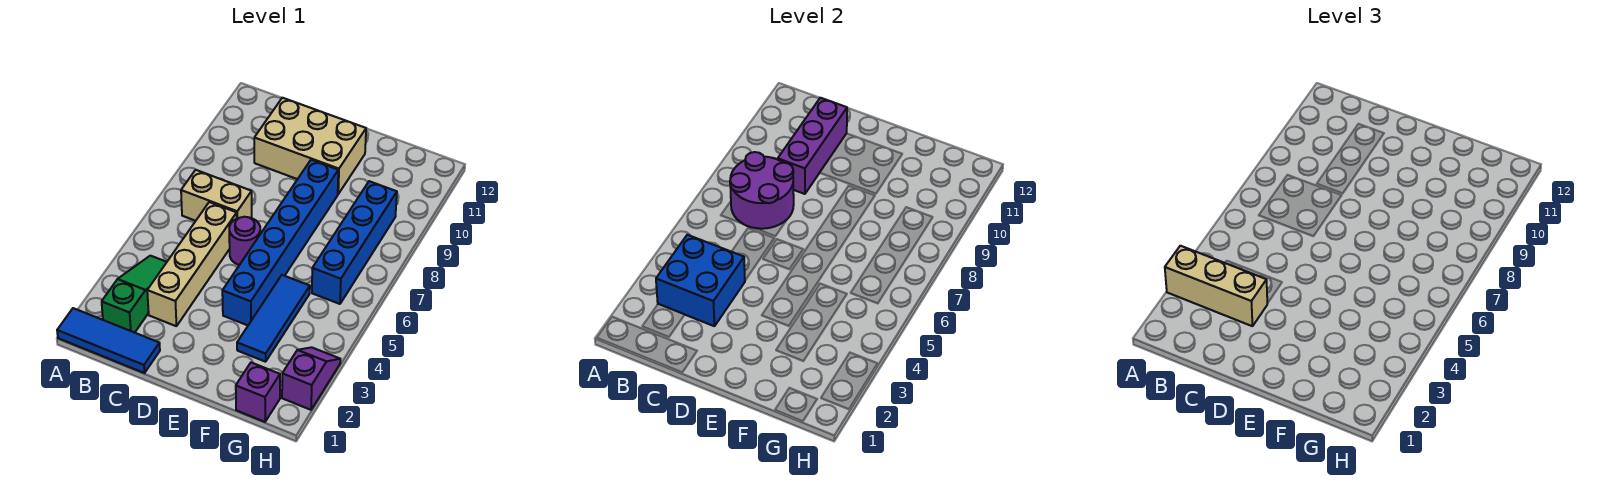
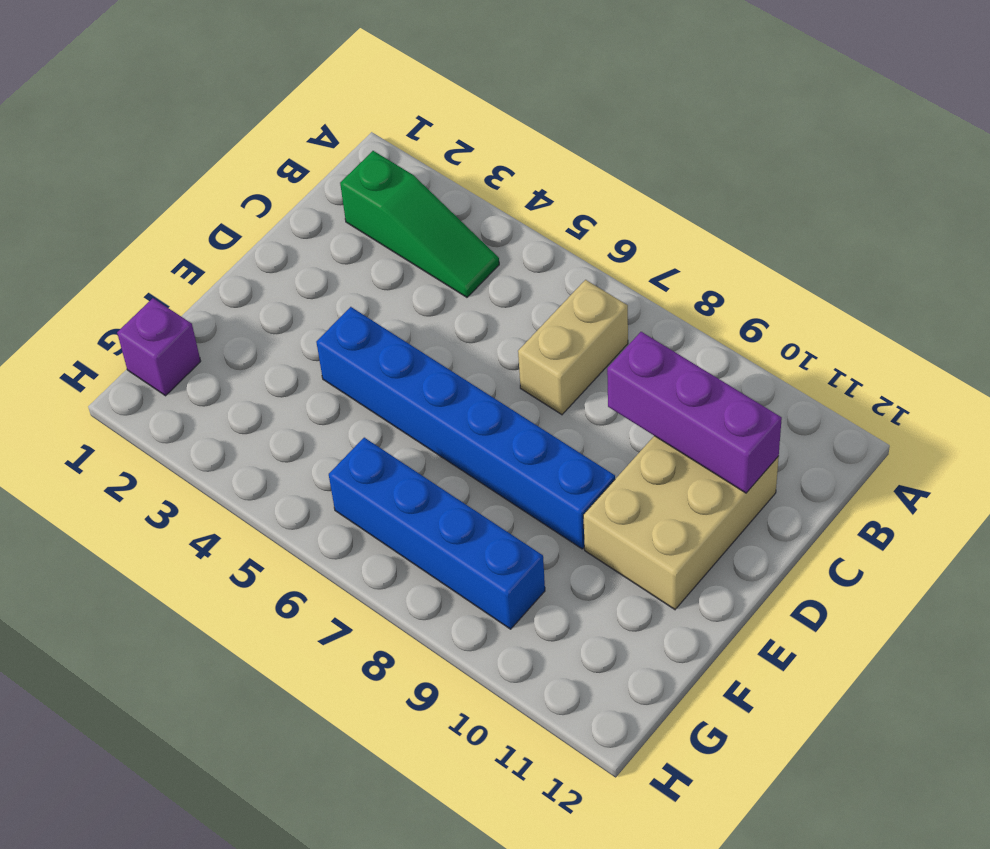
none -> blue 1x3 tile [57,308,160,373]
none -> tan 1x4 brick [147,202,237,326]
none -> purple 1x1 round brick [229,217,260,265]

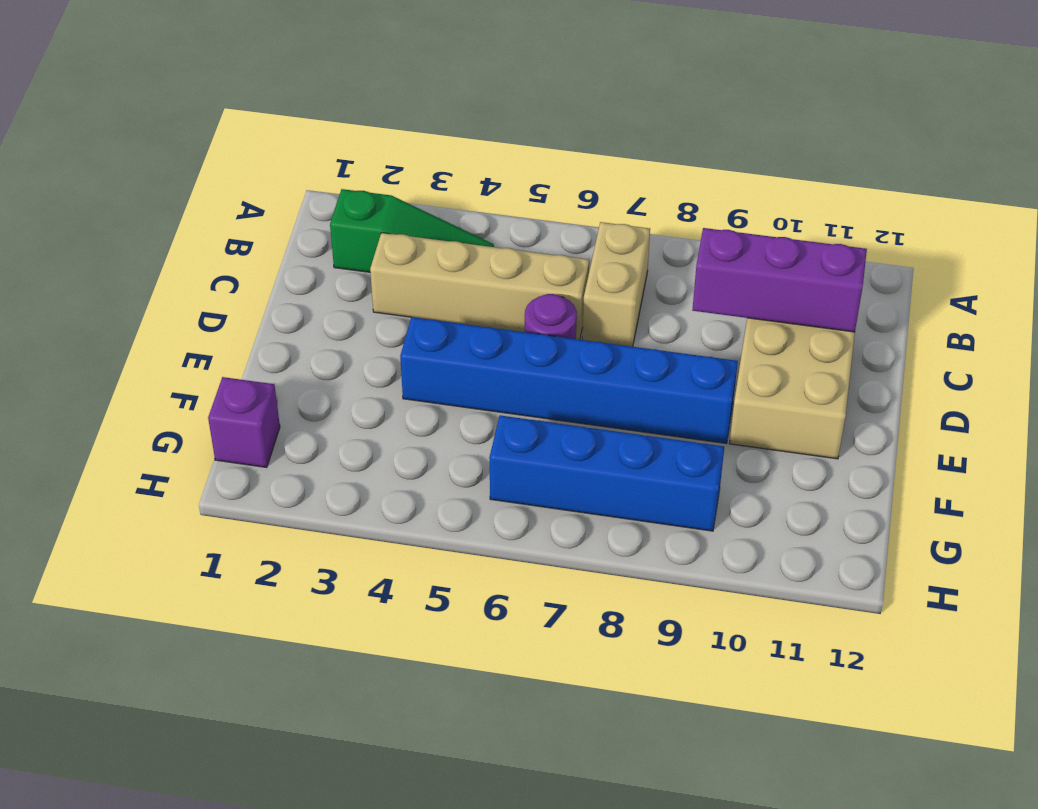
none -> blue 1x3 tile [57,308,160,373]
none -> blue 1x3 tile [237,275,310,362]
none -> purple 1x2 slope [282,347,340,410]

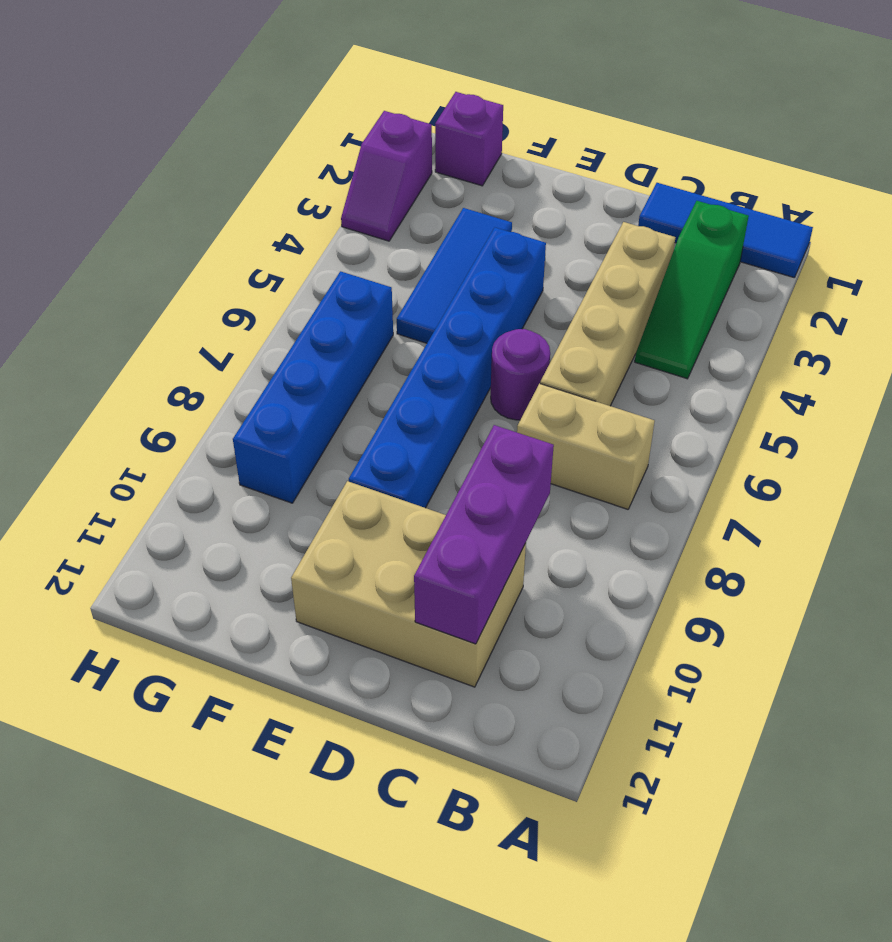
none -> blue 2x2 brick [656,235,745,326]
none -> purple 2x2 round brick [730,152,794,229]
none -> tan 1x3 brick [1165,246,1267,326]

